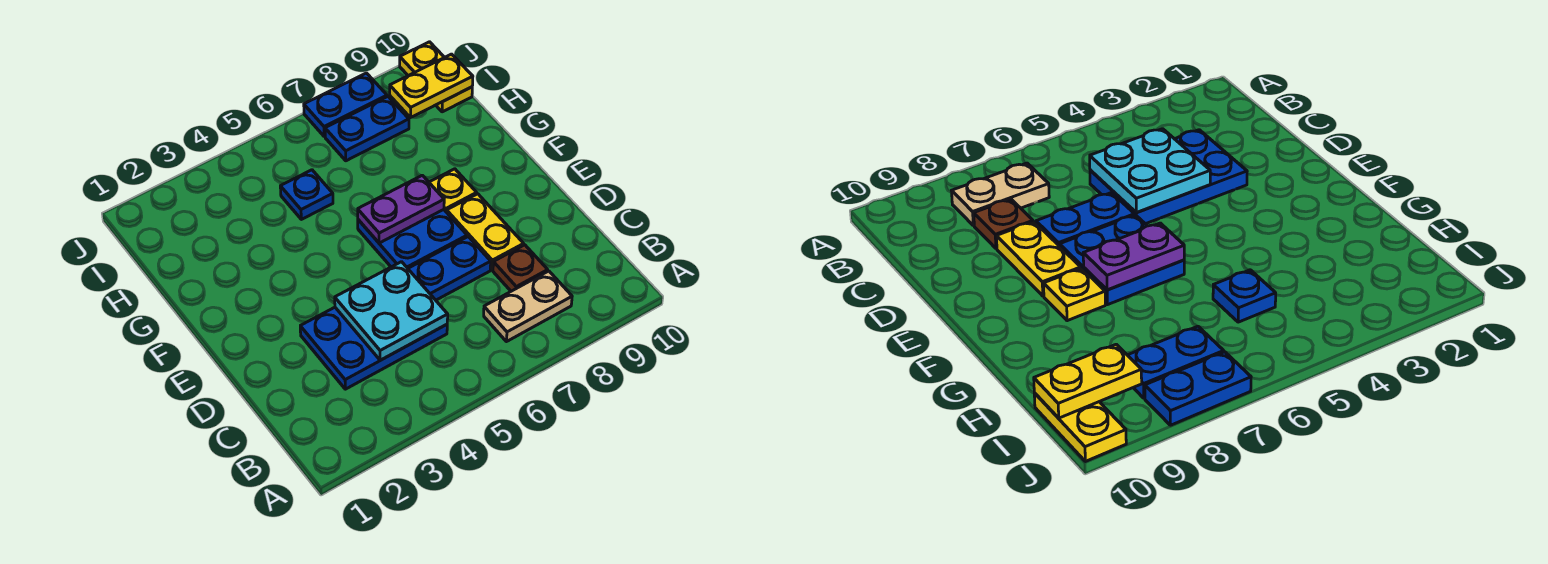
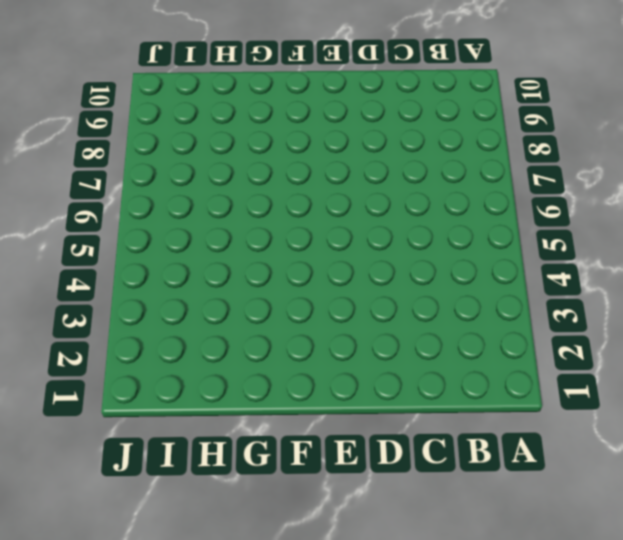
none -> tan 1x2 plate [484,271,572,342]
none -> blue 2x3 plate [300,307,447,389]
none -> brown 1x1 plate [493,245,548,291]

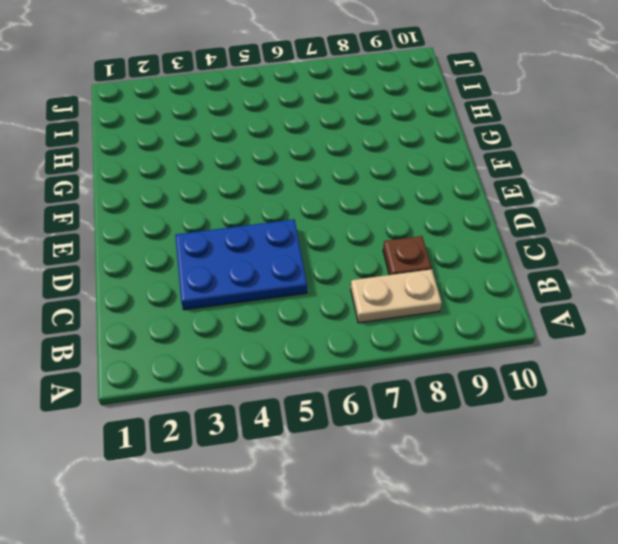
none -> blue 1x2 plate [408,237,491,300]
none -> yellow 1x2 plate [447,194,524,270]
none -> blue 2x2 plate [358,210,467,268]

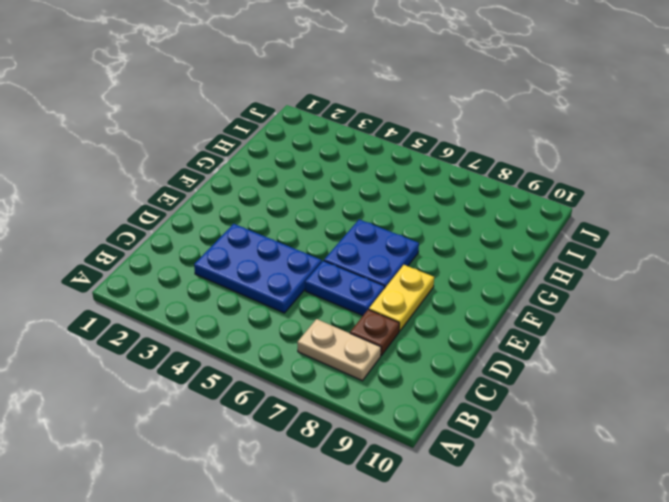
none -> yellow 1x1 plate [429,169,477,212]
none -> blue 1x1 plate [280,170,333,219]
none -> blue 1x2 plate [325,97,409,161]

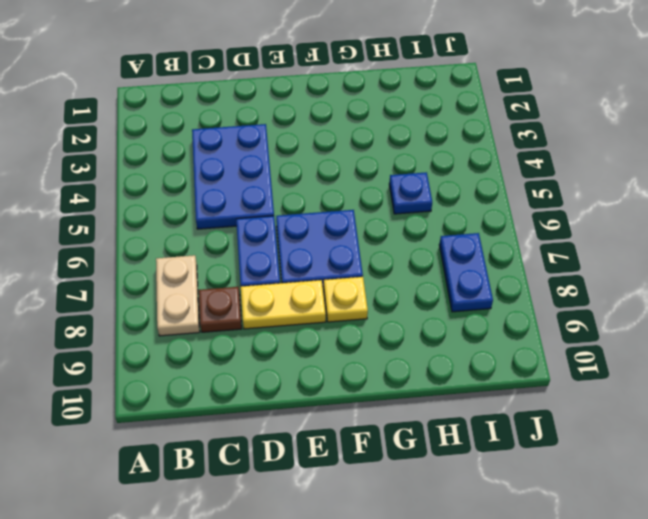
none -> yellow 1x2 plate [400,42,472,112]
none -> blue 1x2 plate [304,73,387,137]
none -> cyan 2x2 plate [335,262,448,360]

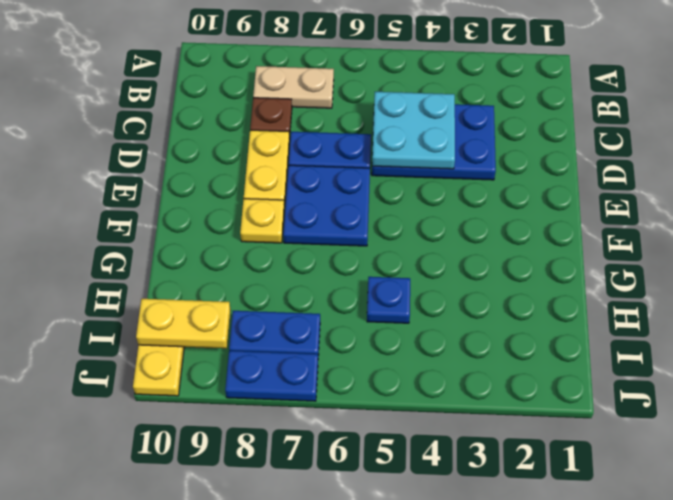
none -> purple 1x2 plate [358,175,444,243]

